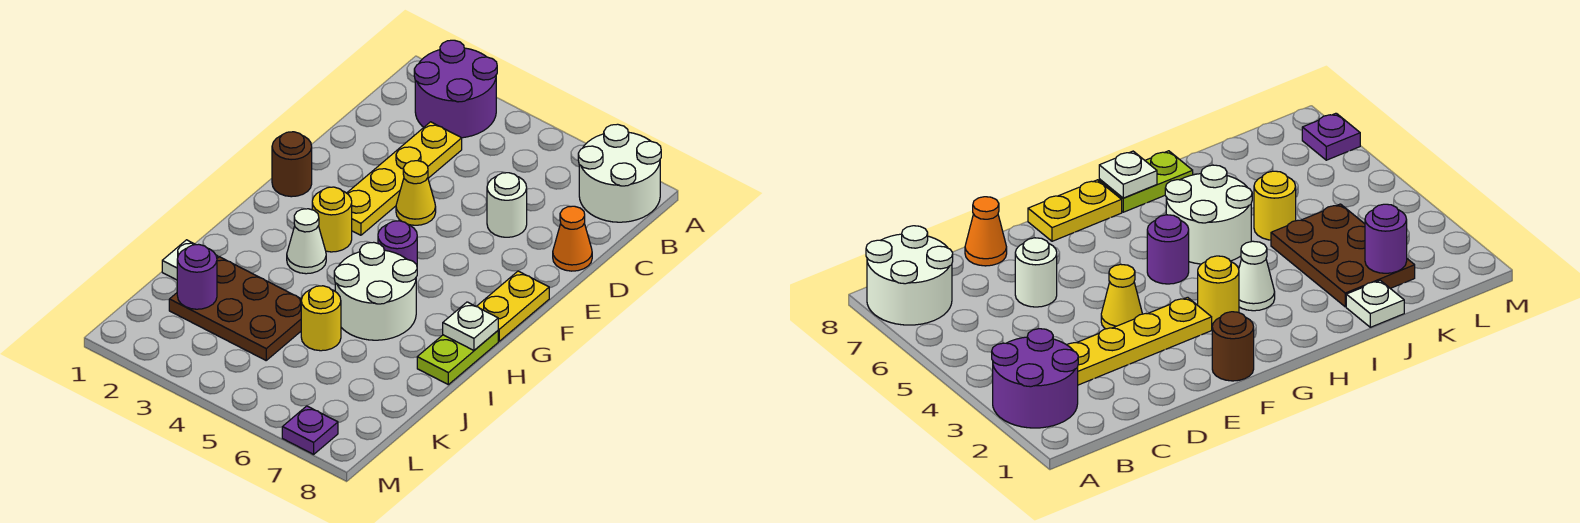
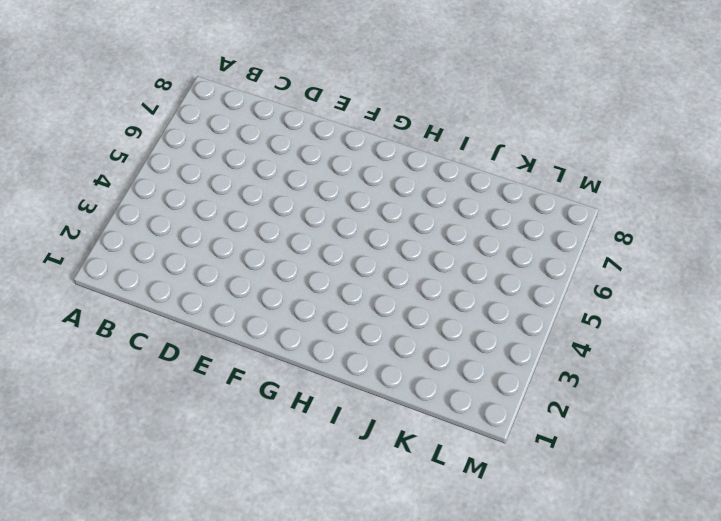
none -> purple 2x2 round brick [414,40,497,138]
none -> white 2x2 round brick [578,124,661,222]
none -> yellow 1x4 plate [347,122,462,235]

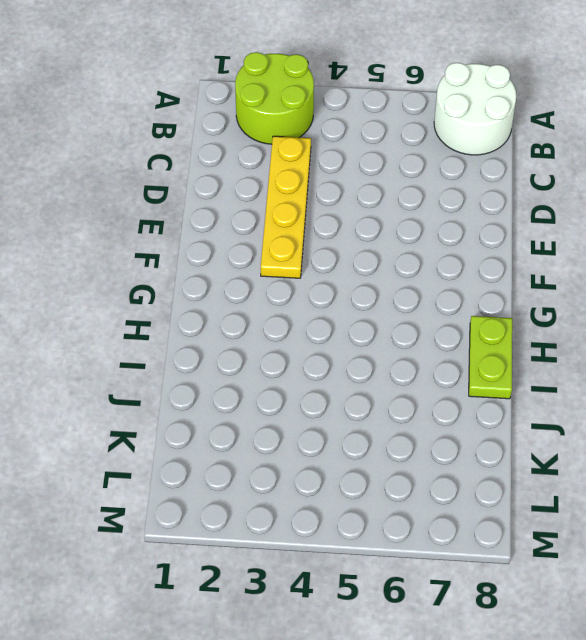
lime 2x2 round brick [235,52,314,144] -> purple 2x2 round brick [414,40,497,138]
none -> white 1x1 round brick [487,173,527,237]
none -> orange 1x1 cone [553,206,592,271]
none -> yellow 1x1 cone [396,161,436,225]

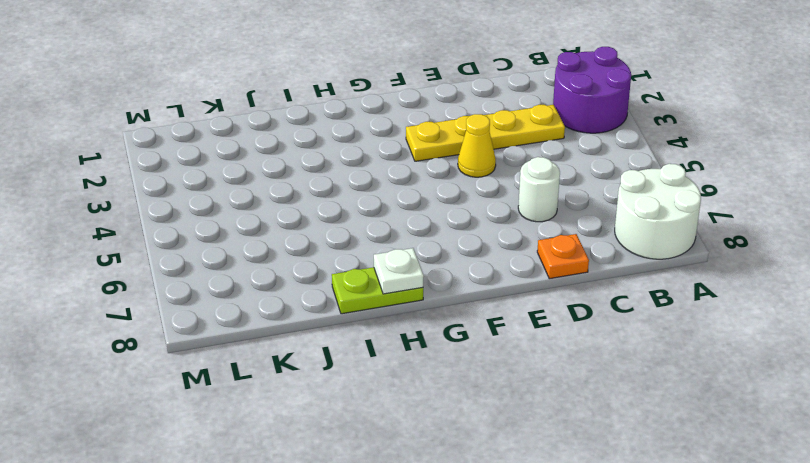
orange 1x1 plate [537,234,589,279] -> orange 1x1 cone [553,206,592,271]
none -> brown 1x1 round brick [272,132,312,197]
none -> yellow 1x2 plate [476,271,549,341]
none -> yellow 1x1 round brick [312,187,352,252]

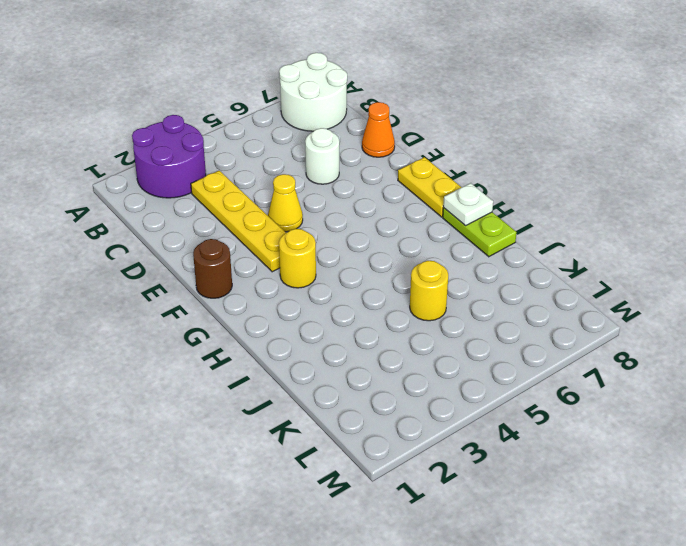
none -> purple 1x1 round brick [378,221,417,265]
none -> white 1x1 cone [287,209,326,274]
none -> white 2x2 round brick [334,242,417,340]

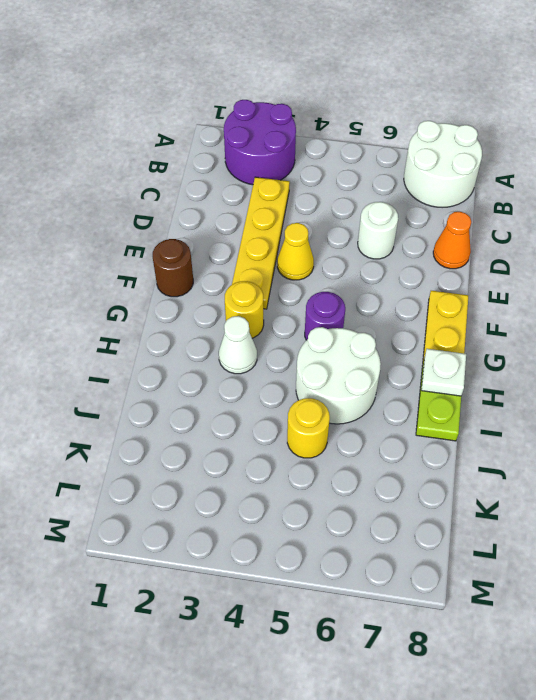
none -> white 1x1 plate [162,240,218,280]
none -> brown 2x3 plate [169,257,302,360]
none -> purple 1x1 plate [282,406,338,454]

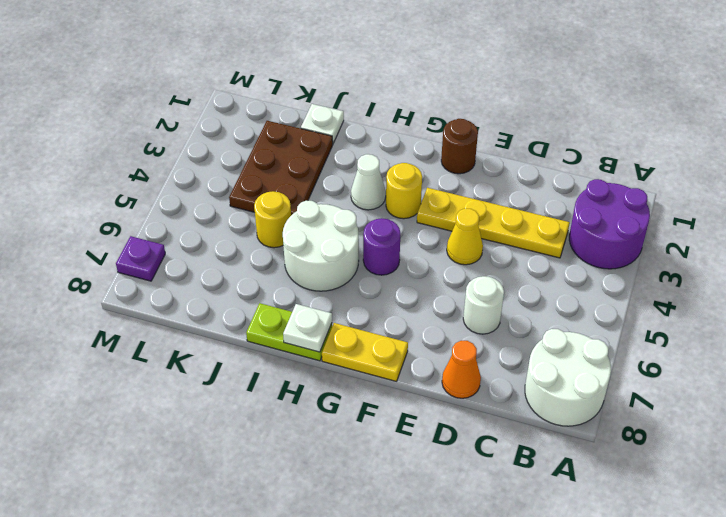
none -> purple 1x1 round brick [177,244,217,309]

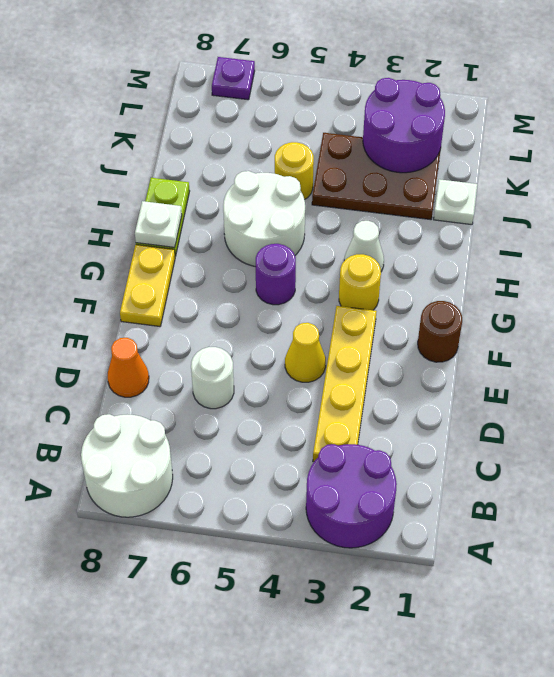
purple 2x2 round brick [363,78,445,173] -> purple 1x1 round brick [177,244,217,309]

